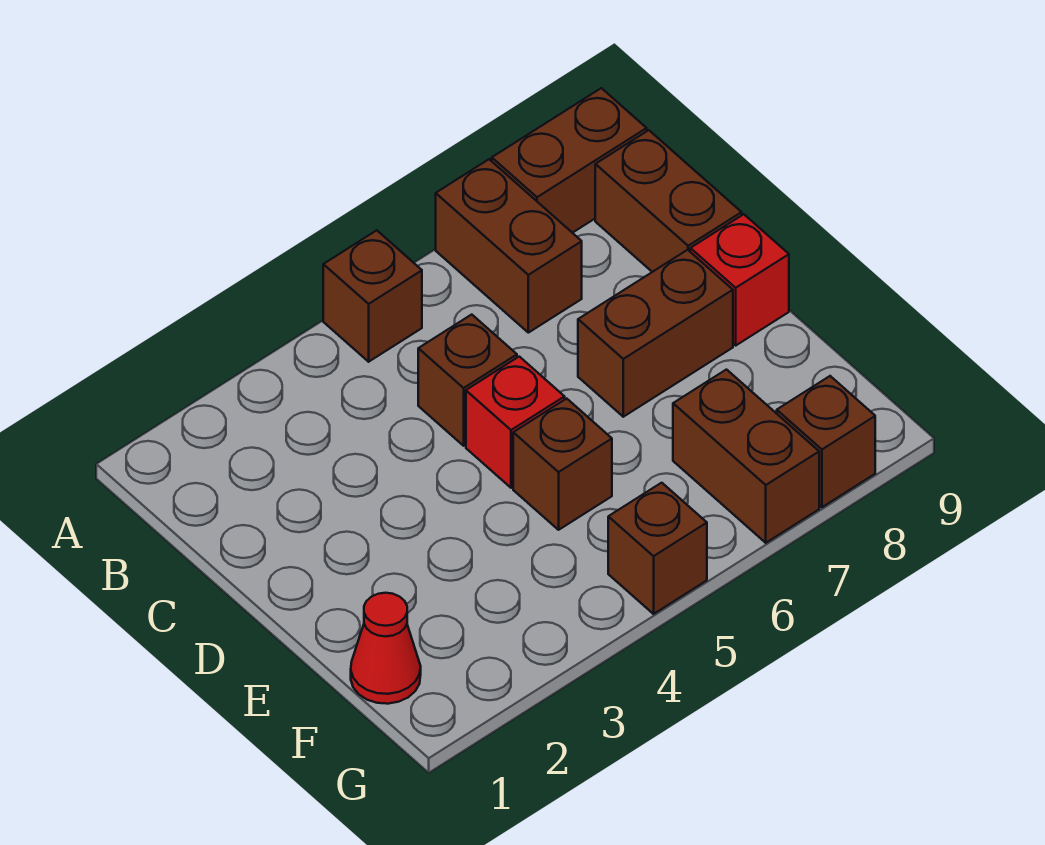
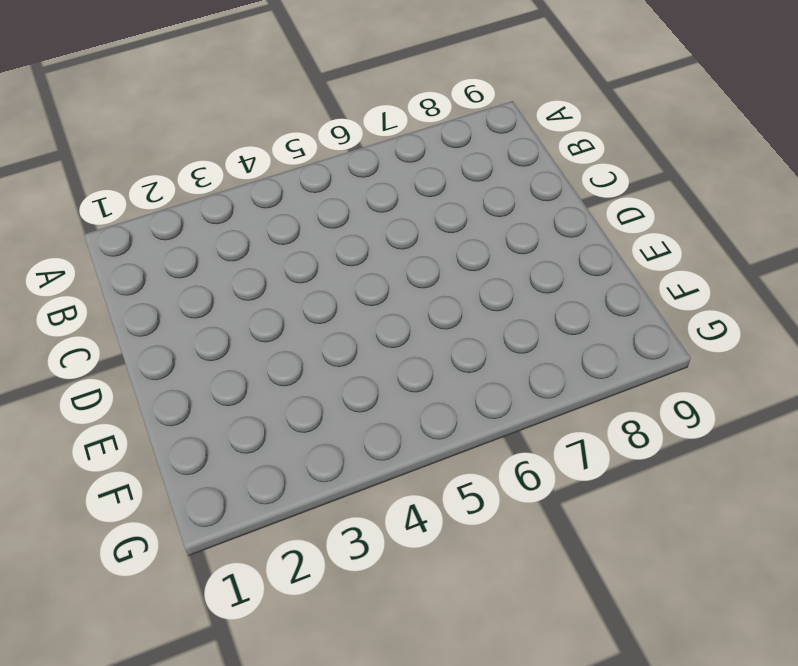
none -> brown 1x1 brick [323,230,422,362]
none -> brown 1x2 brick [436,159,582,333]
none -> brown 1x2 brick [492,88,647,233]

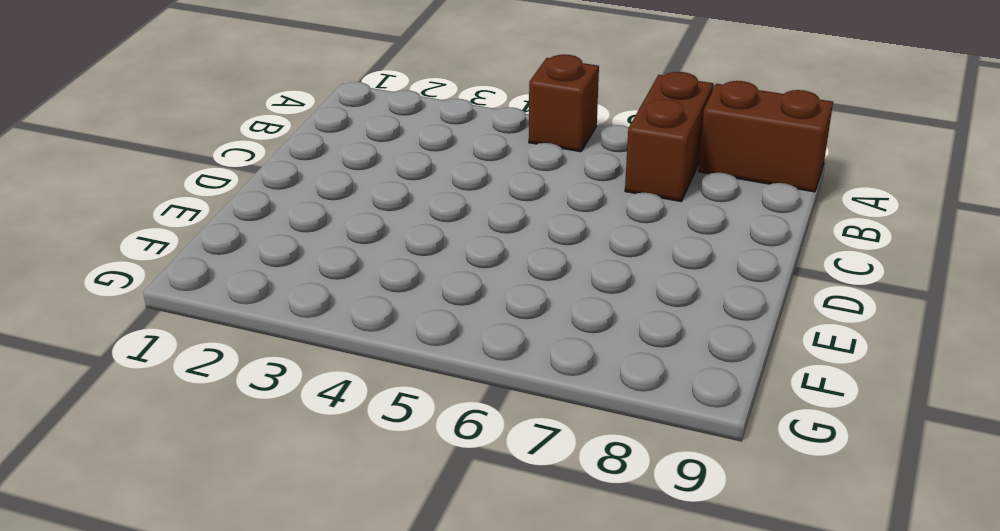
none -> brown 1x2 brick [595,130,742,272]
none -> brown 1x1 brick [418,315,517,446]
none -> red 1x1 brick [466,357,565,488]

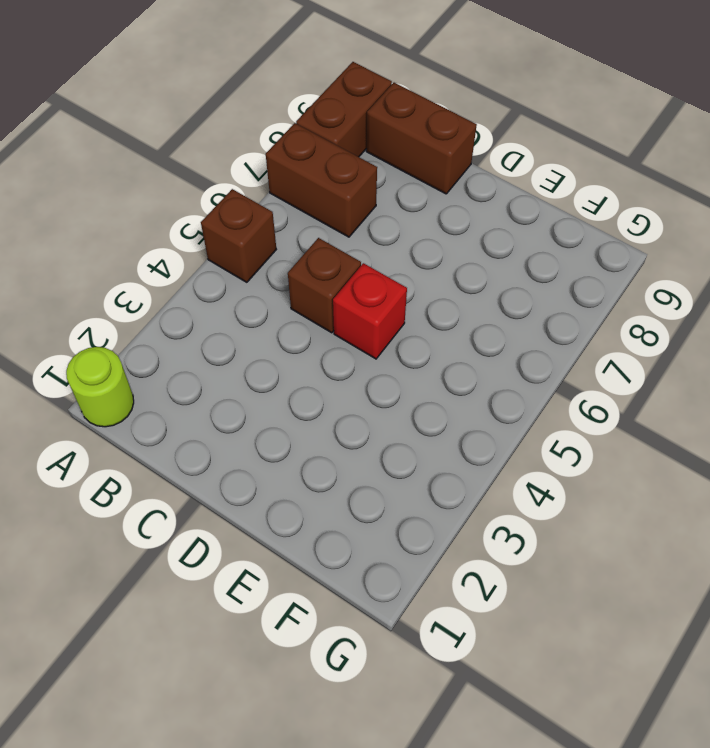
lime 1x1 round brick [66,347,134,427] -> none
none -> brown 1x2 brick [578,250,733,417]
none -> red 1x1 brick [690,214,789,345]
none -> brown 1x1 brick [513,399,612,530]

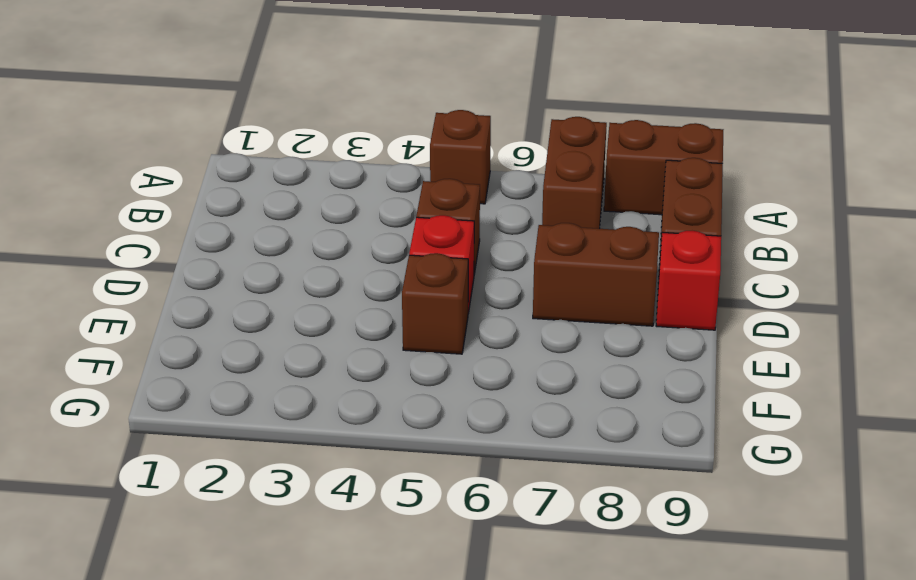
none -> red 1x1 cone [351,593,421,704]
none -> brown 1x2 brick [673,370,819,543]
none -> brown 1x1 brick [608,483,707,614]

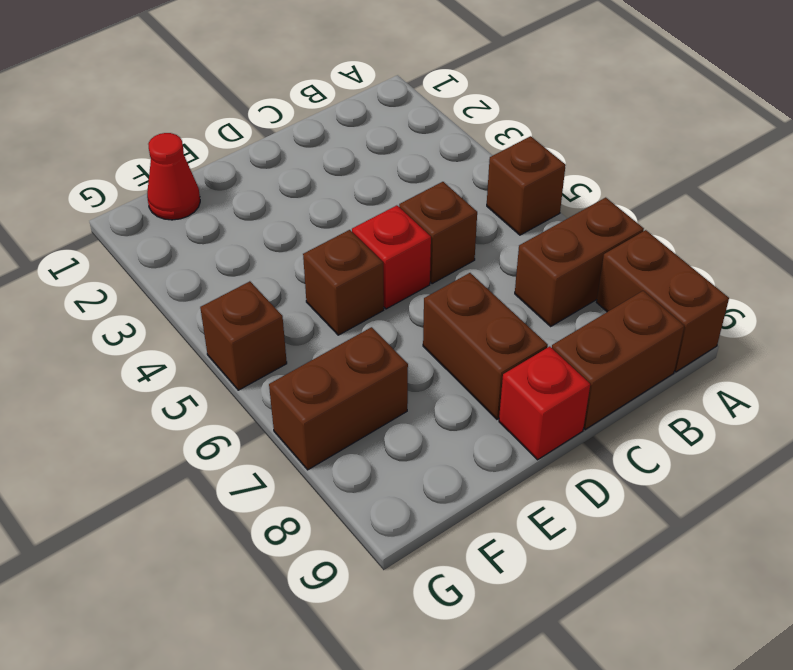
none -> brown 1x1 brick [777,376,875,507]

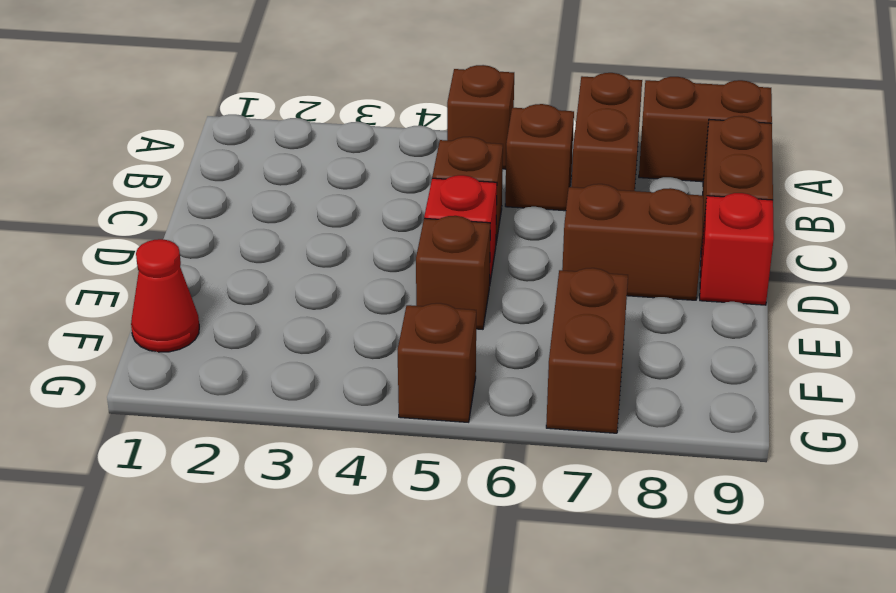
brown 1x1 brick [505,104,574,211] -> brown 1x1 brick moved to [777,376,875,507]

